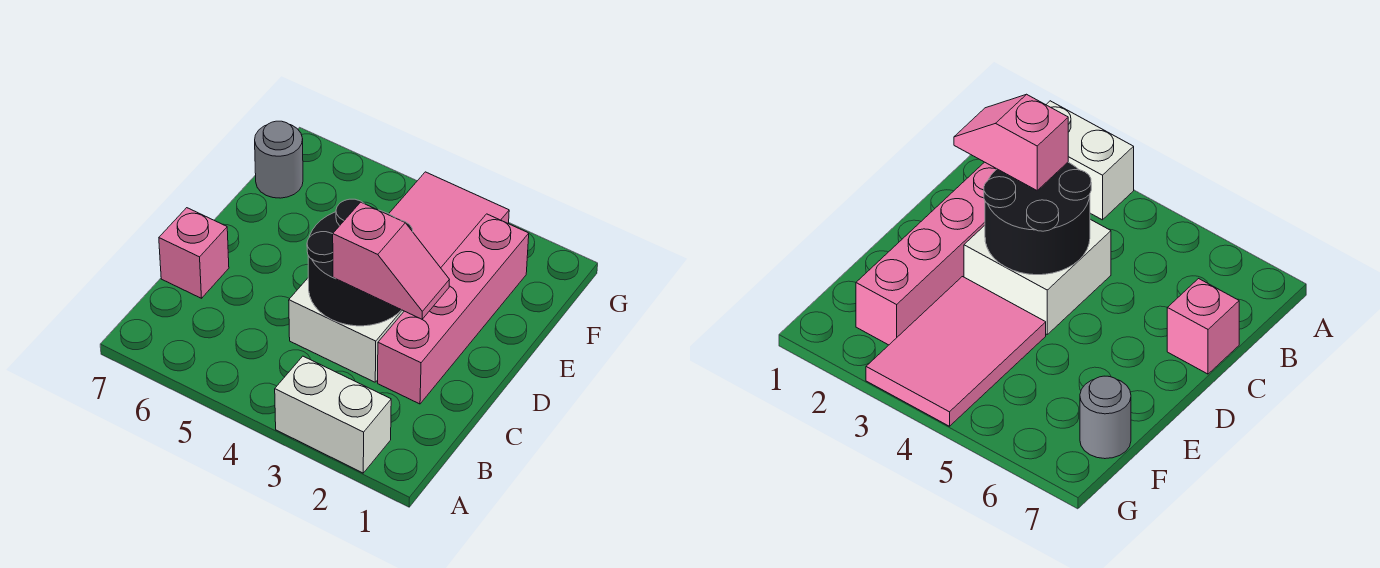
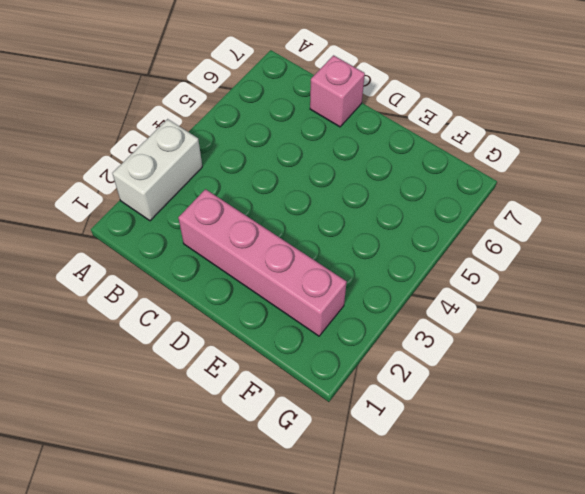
none -> white 2x2 brick [289,278,404,382]
none -> pink 2x3 tile [389,172,509,268]

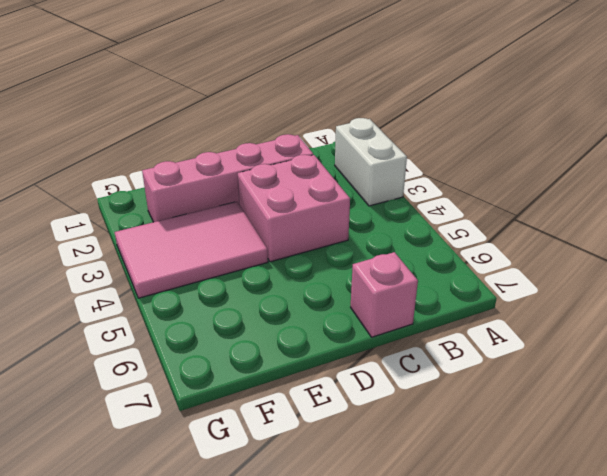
pink 2x2 brick [238,155,350,262] -> white 2x2 brick [289,278,404,382]
none -> grey 1x1 round brick [255,121,303,198]
none -> black 2x2 round brick [307,199,413,326]

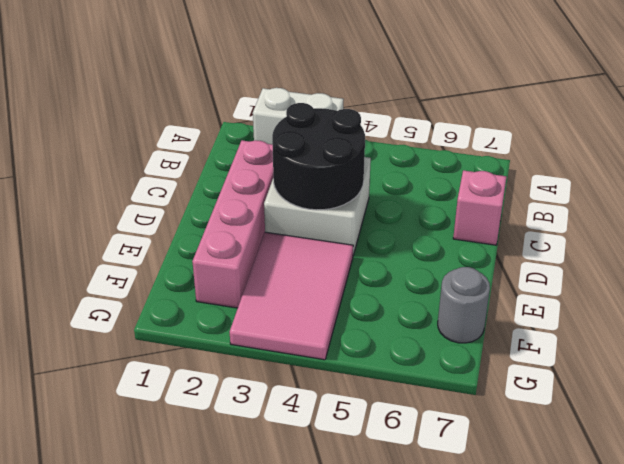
none -> pink 1x2 slope [333,202,449,319]

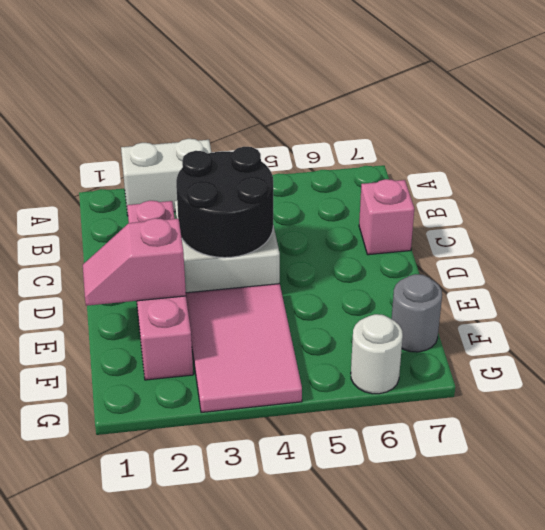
pink 1x2 slope [83,218,186,306] -> pink 1x2 slope moved to [333,202,449,319]
white 1x1 round brick [351,314,403,394] -> none

